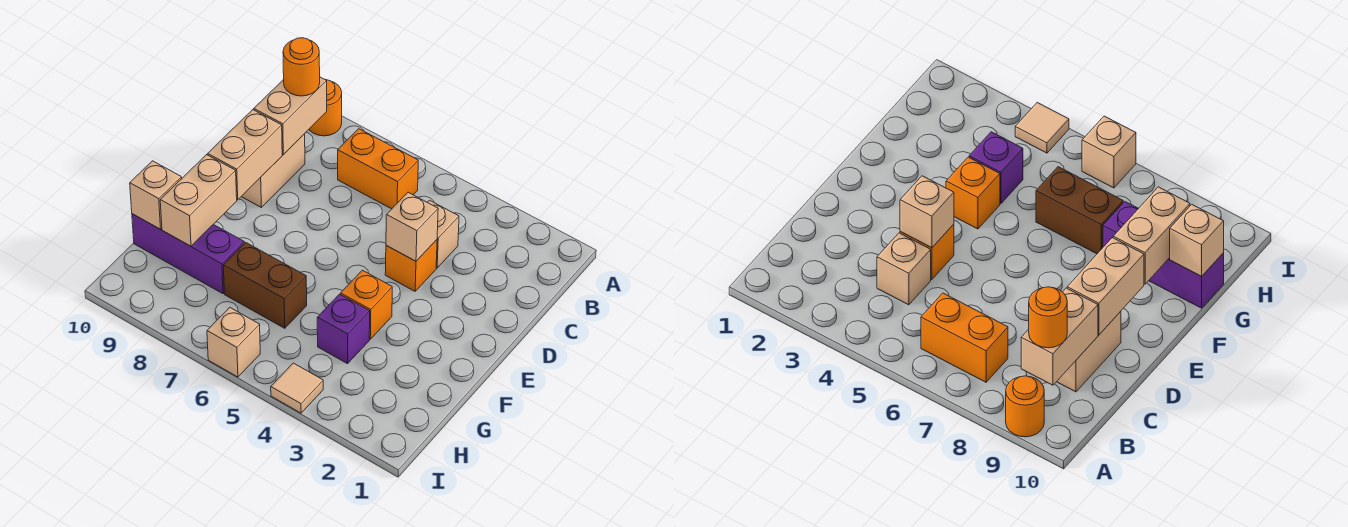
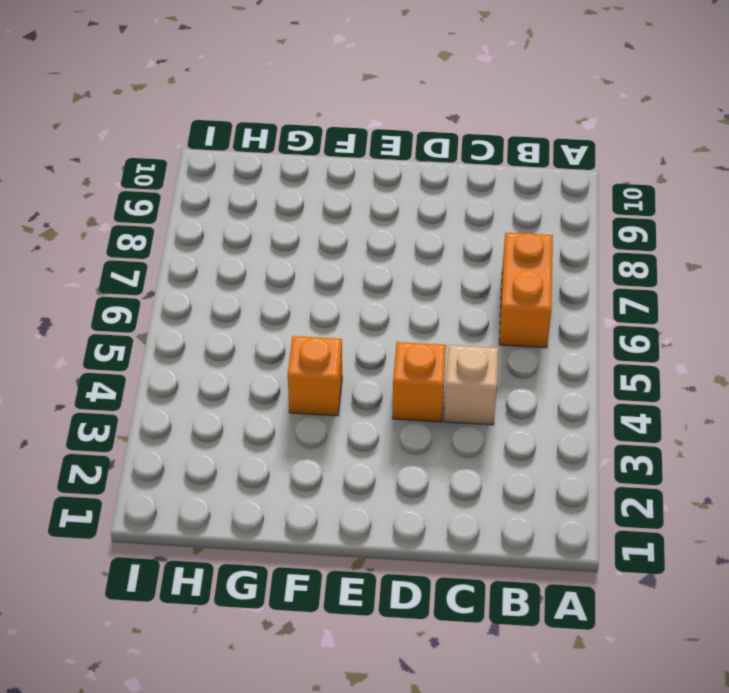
none -> orange 1x1 round brick [309,79,342,136]
none -> tan 1x2 brick [241,134,305,207]
none -> purple 1x1 brick [317,294,370,364]

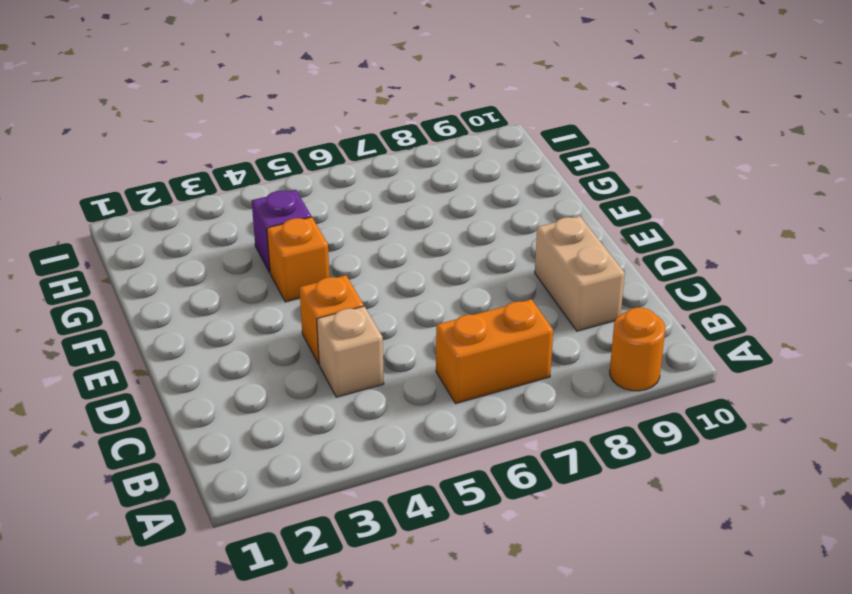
none -> brown 1x2 brick [223,242,307,328]
none -> purple 1x3 brick [132,214,244,294]
none -> tan 1x1 tile [271,363,323,413]

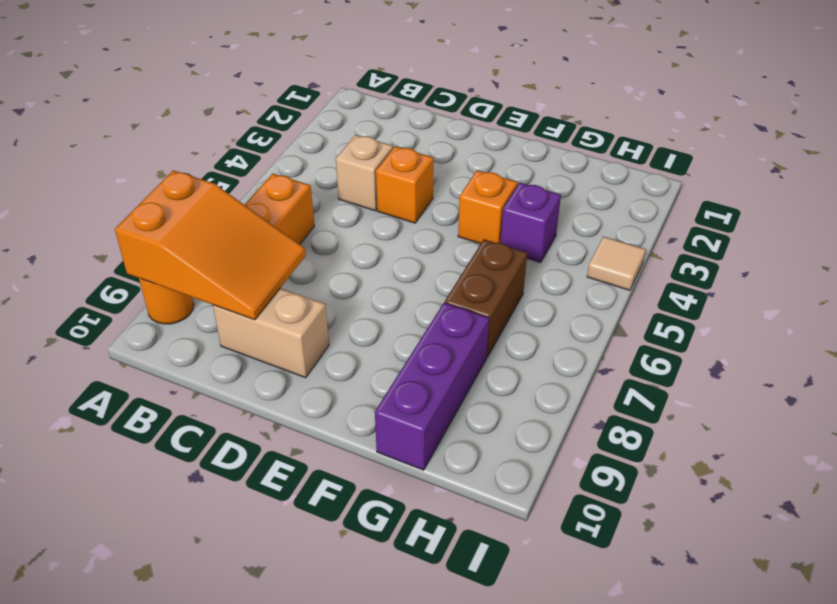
orange 2x3 slope [115,170,306,320] -> tan 1x2 brick [254,77,327,155]
none -> tan 1x1 brick [207,307,260,377]
none -> tan 1x1 brick [386,192,438,261]
none -> tan 1x2 brick [208,110,282,200]

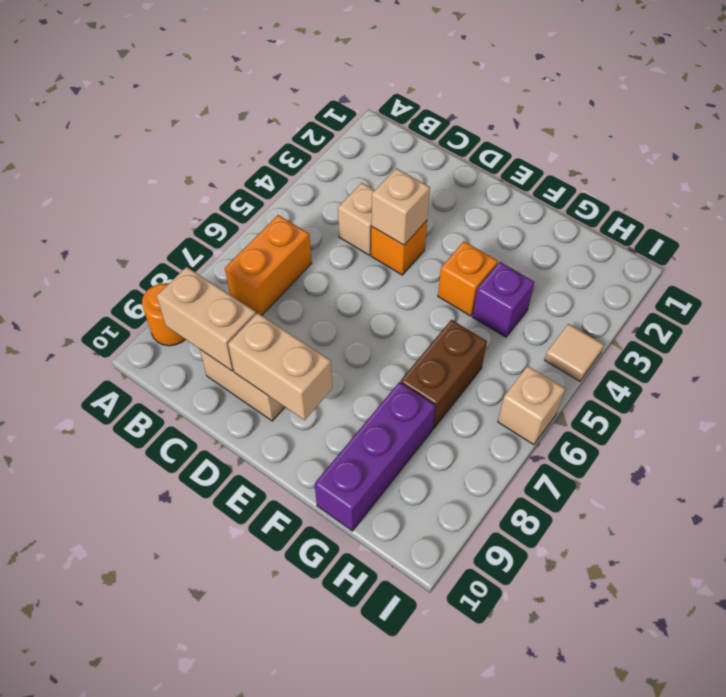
none -> tan 1x2 brick [160,155,237,246]
none -> tan 1x1 brick [130,161,182,229]
none -> orange 1x1 round brick [283,38,320,96]

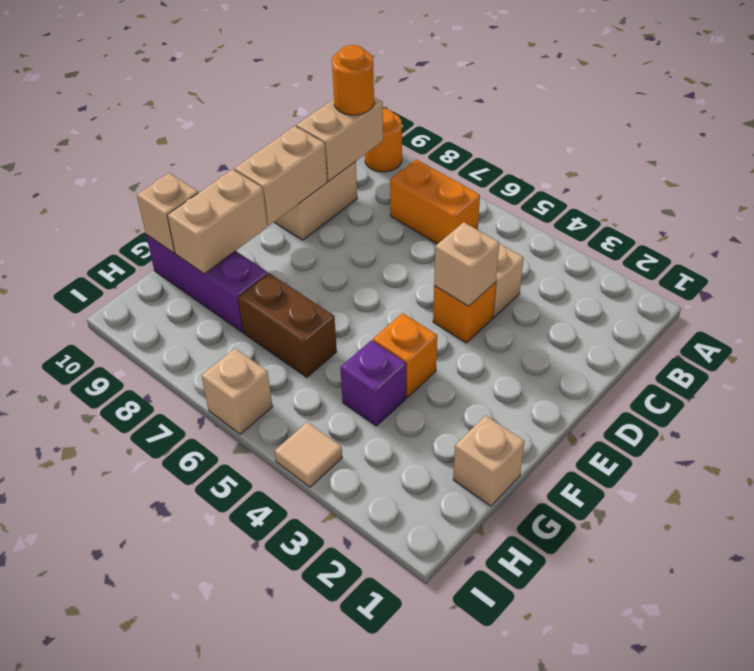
tan 1x1 brick [453,415,525,506] -> none

